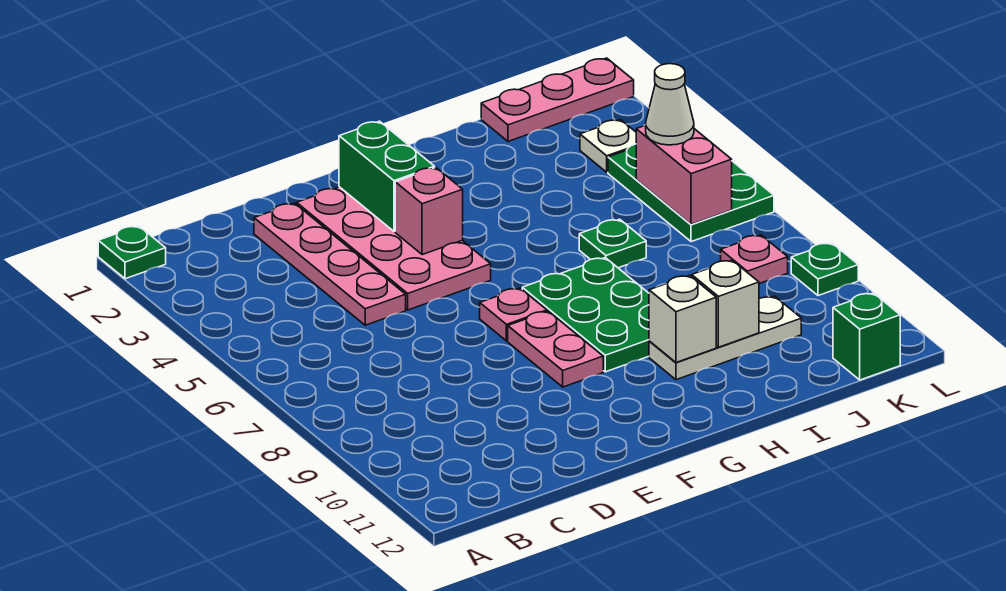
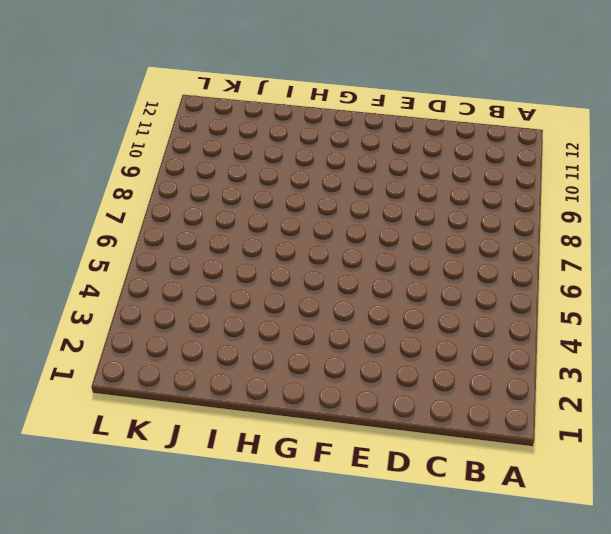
none -> green 1x1 plate [98,226,166,279]
none -> pink 1x4 plate [254,203,406,325]
none -> pink 2x4 plate [297,187,491,310]

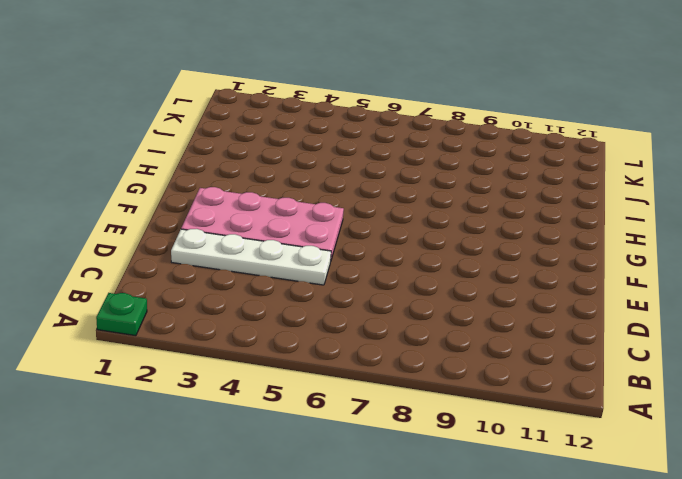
white 1x4 plate [171,229,331,285] -> pink 1x4 plate [254,203,406,325]
none -> pink 1x1 plate [480,288,547,341]
none -> pink 1x2 plate [508,311,603,387]
none -> green 2x3 plate [522,258,649,372]

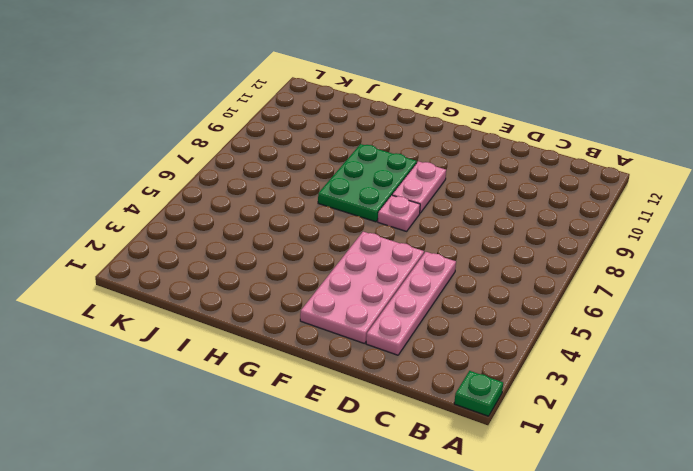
none -> white 1x3 plate [649,296,801,380]
none -> green 1x1 plate [579,219,646,268]
none -> pink 1x3 plate [481,58,634,141]

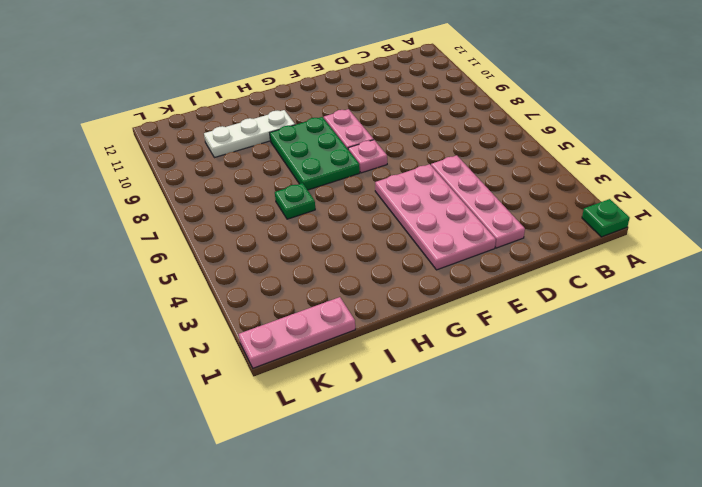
none -> white 1x1 plate [580,120,636,172]
none -> green 2x3 plate [608,144,774,242]
none -> pink 1x1 plate [721,235,788,284]

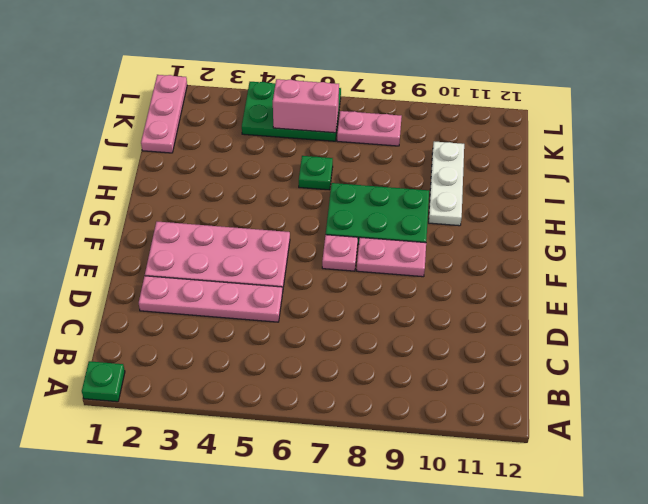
pink 1x2 plate [337,111,402,146] -> pink 1x1 plate [721,235,788,284]
none -> white 1x1 plate [580,120,636,172]
none -> green 1x1 brick [833,293,900,380]
none -> green 1x1 plate [791,243,858,296]

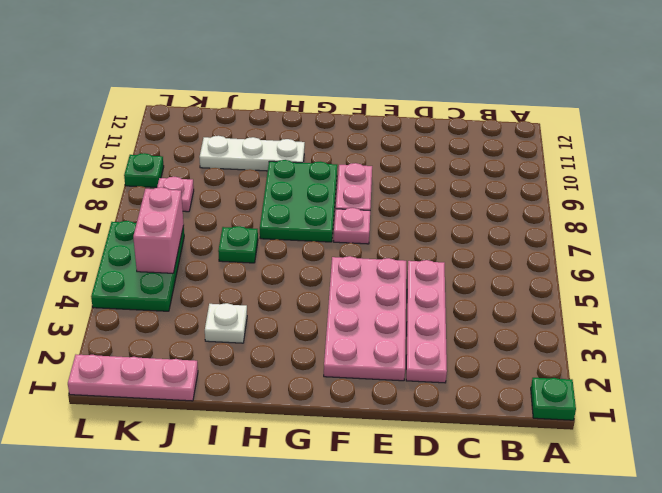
white 1x1 plate [205,303,247,343] -> white 1x1 plate moved to [580,120,636,172]
none -> green 1x1 brick [833,293,900,380]
none -> green 1x2 brick [339,121,435,231]
none -> pink 1x1 brick [395,167,463,255]

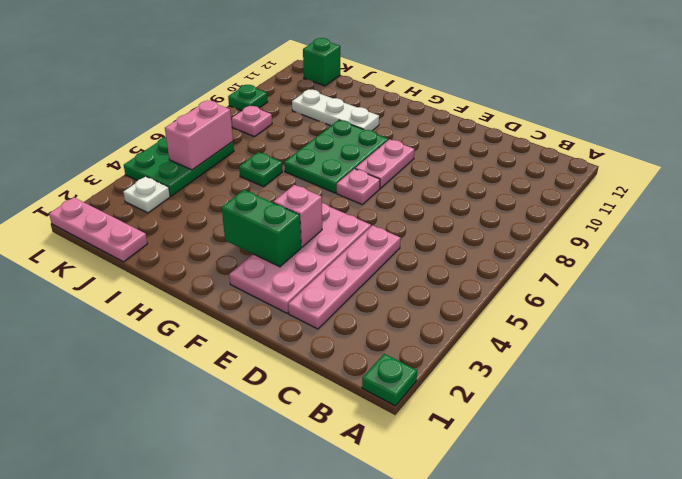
green 1x2 brick [222,190,301,267] -> green 1x2 brick turned to [339,121,435,231]
none -> white 1x1 brick [649,275,716,362]
none -> white 1x1 brick [692,260,759,347]
none -> white 1x1 cone [646,64,694,145]

